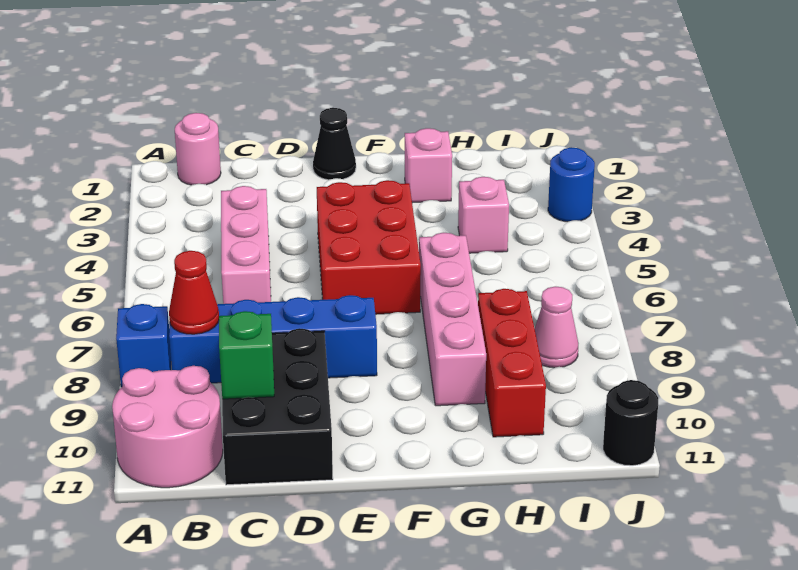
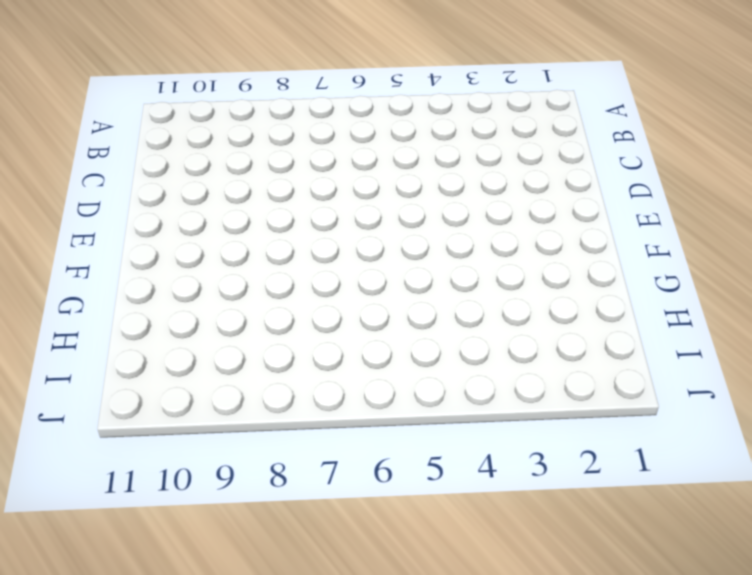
none -> blue 1x1 brick [116,304,171,387]
none -> pink 2x2 round brick [112,366,223,488]
none -> pink 1x1 round brick [175,113,221,185]

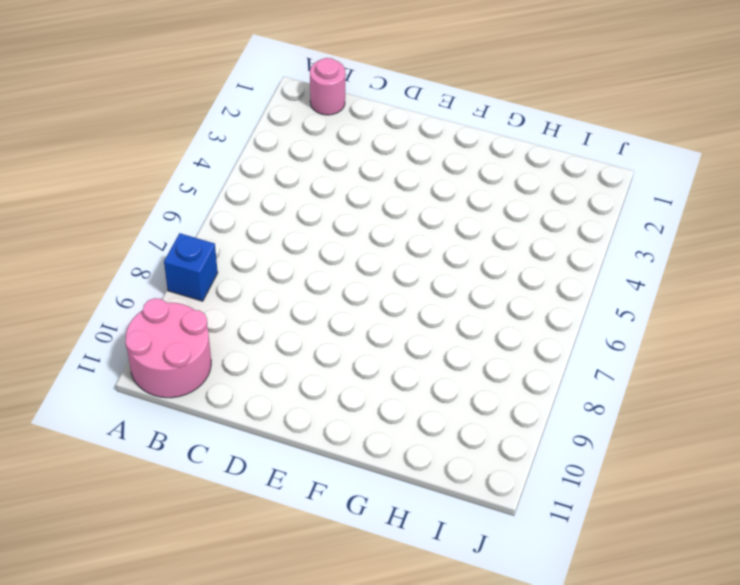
none -> blue 1x4 brick [169,295,377,383]
none -> pink 1x3 brick [221,186,271,304]
none -> black 2x3 brick [222,328,333,485]

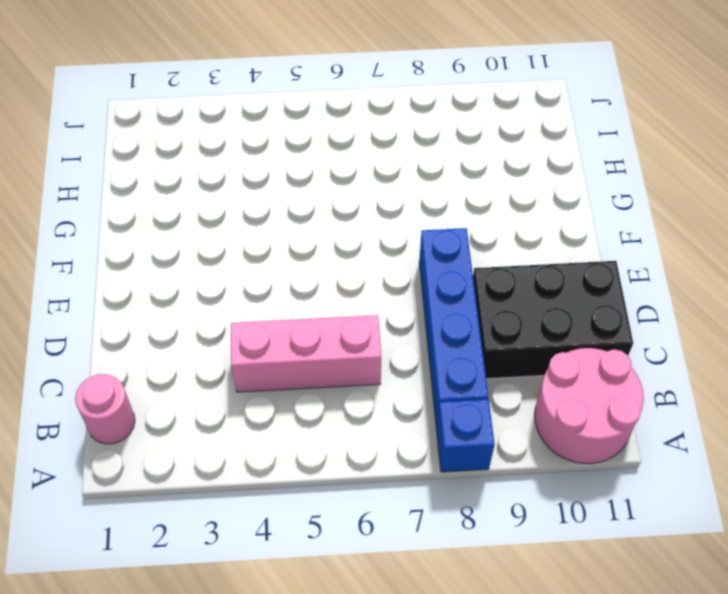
none -> black 1x1 cone [313,108,356,180]
none -> red 2x3 brick [317,180,421,314]
none -> pink 1x1 brick [405,128,452,203]

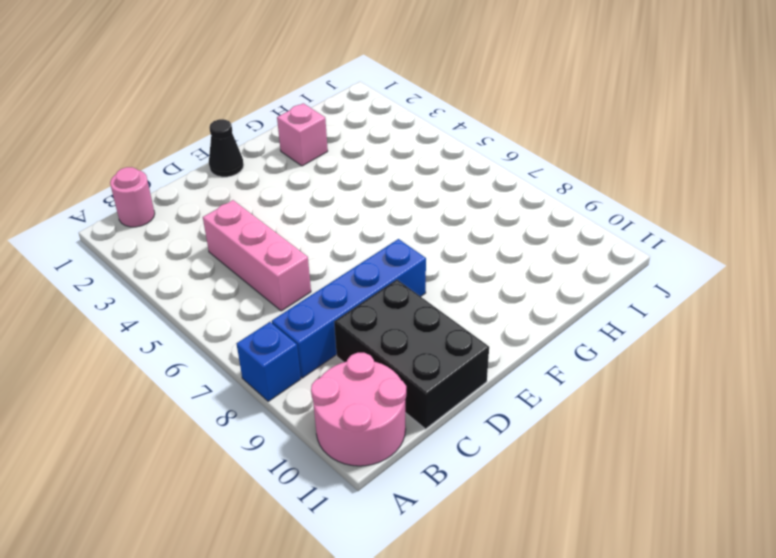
none -> red 2x3 brick [317,180,421,314]
none -> pink 1x4 brick [419,233,486,406]
none -> pink 1x1 brick [458,177,509,253]

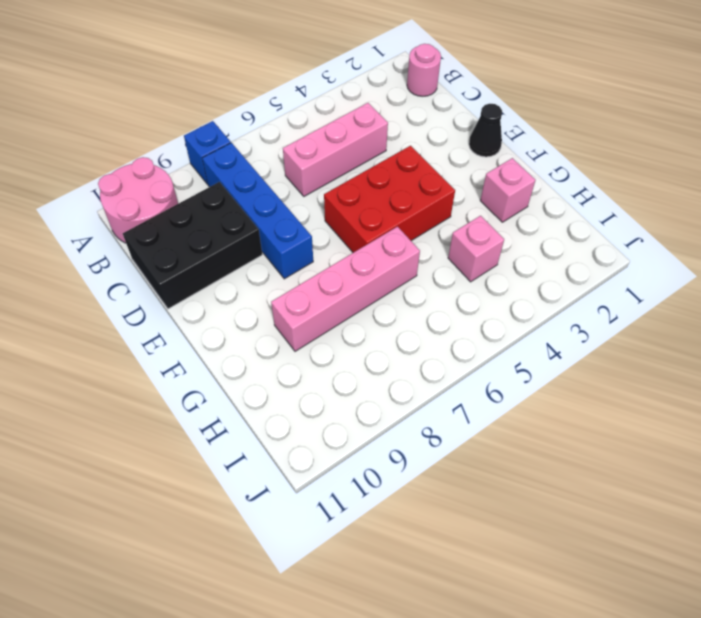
none -> red 1x3 brick [478,289,546,437]
none -> pink 1x1 cone [535,286,578,368]
none -> blue 1x1 round brick [548,148,595,222]

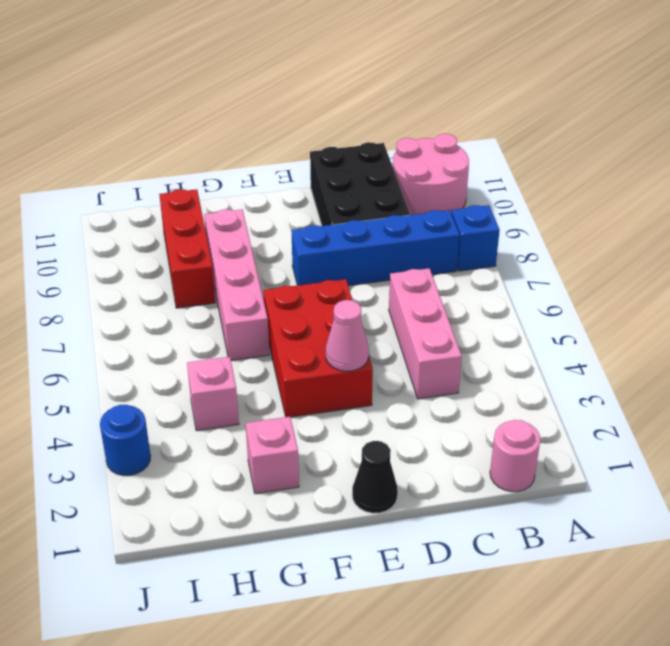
pink 1x1 cone [326,300,369,371] -> pink 1x1 cone moved to [535,286,578,368]
none -> black 1x1 round brick [603,380,658,466]
none -> red 1x1 cone [169,251,219,334]
none -> green 1x1 brick [219,311,274,399]

